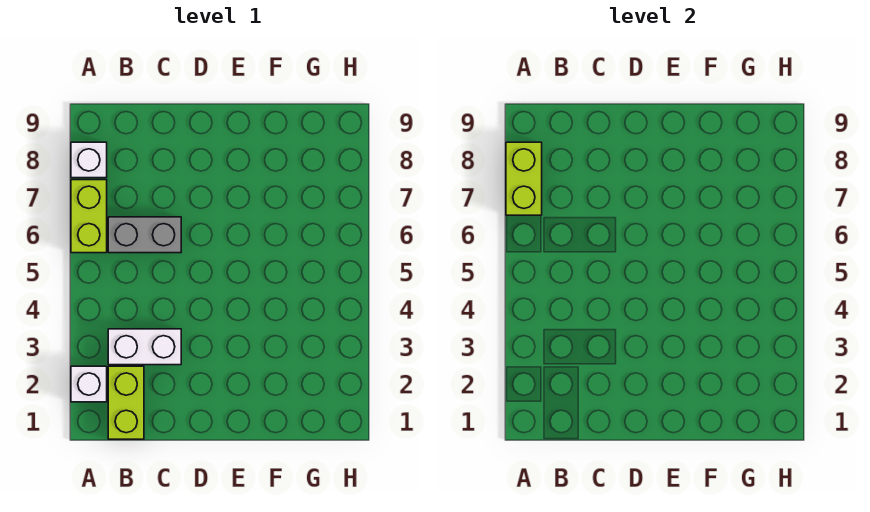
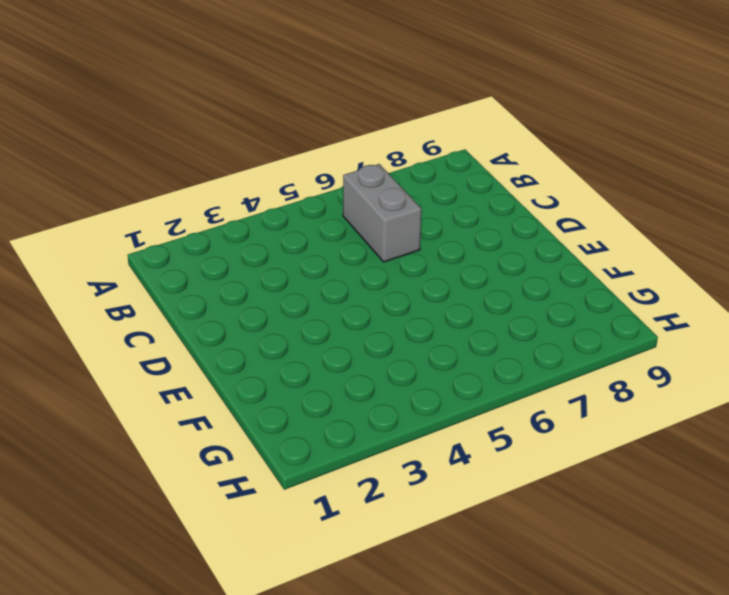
none -> white 1x1 brick [71,366,107,402]
none -> lime 1x2 brick [71,180,107,253]

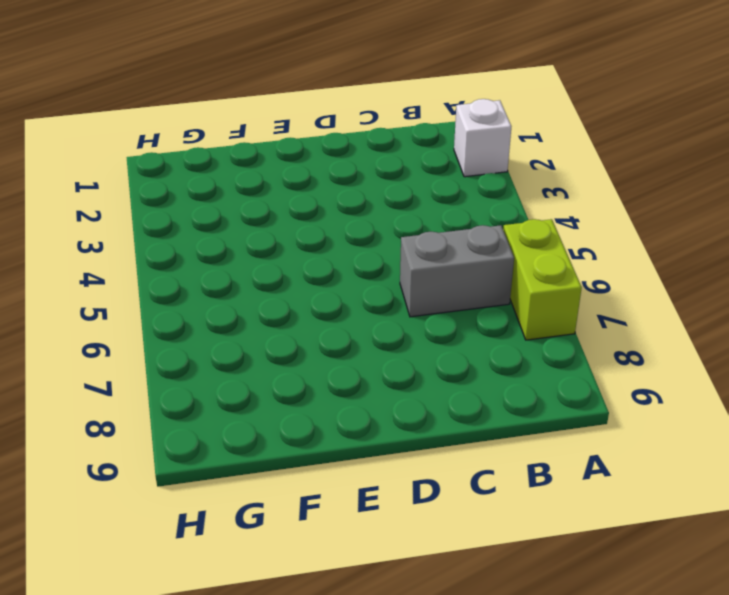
none -> white 1x1 brick [71,142,107,178]
none -> lime 1x2 brick [108,366,144,439]

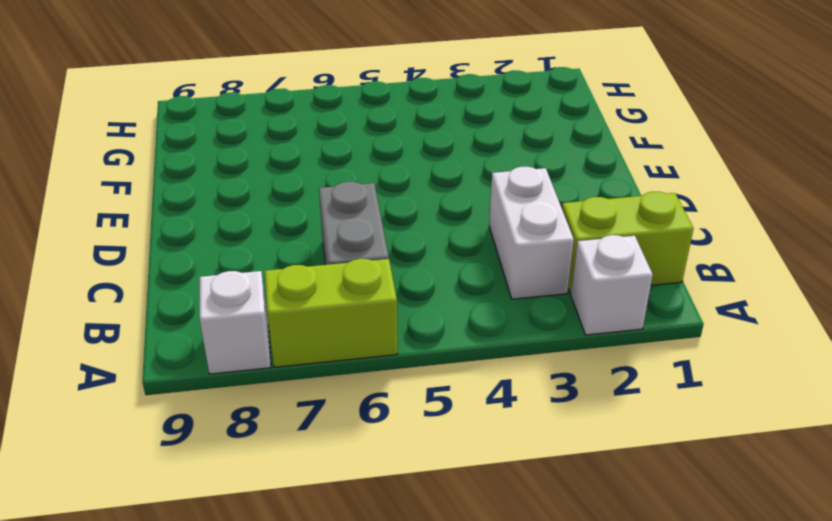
none -> lime 1x2 brick [506,142,542,215]

